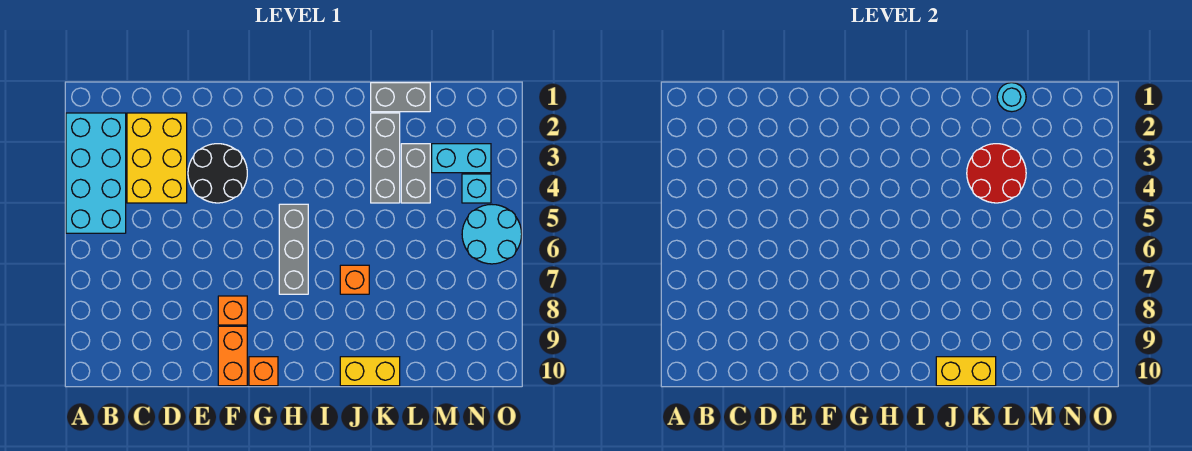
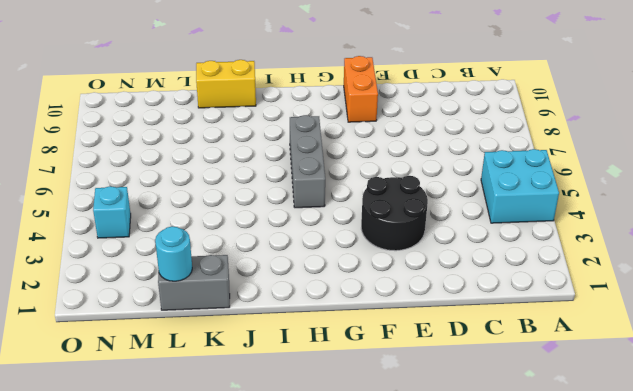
cyan 2x2 brick [481,149,559,223] -> cyan 2x4 brick [66,113,126,233]
none -> yellow 2x3 brick [127,113,187,203]
none -> orange 1x1 brick [218,296,247,325]
none -> orange 1x1 brick [249,357,278,386]

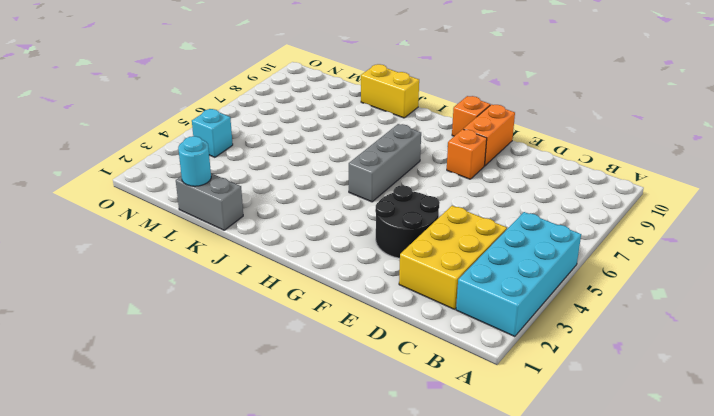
none -> orange 1x1 brick [340,265,369,294]
none -> grey 1x3 brick [371,113,400,203]
none -> grey 1x2 brick [401,144,430,203]

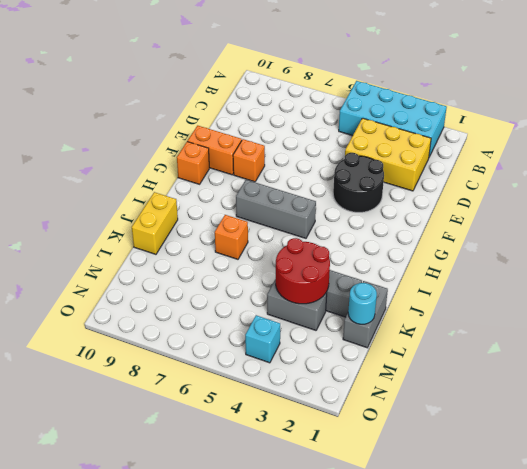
none -> cyan 1x2 brick [432,144,491,173]
none -> cyan 2x2 round brick [462,205,522,264]
none -> yellow 1x2 brick [936,357,996,386]

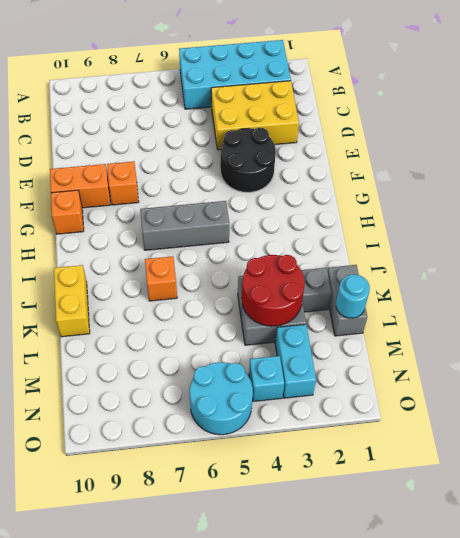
none -> yellow 1x2 brick [936,357,996,386]

